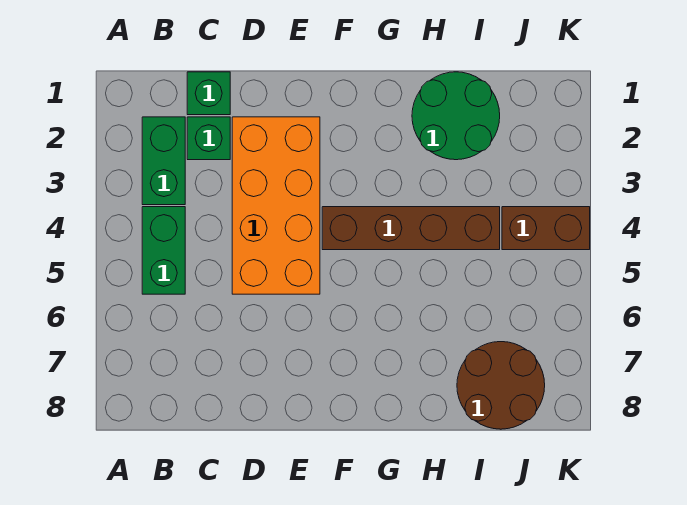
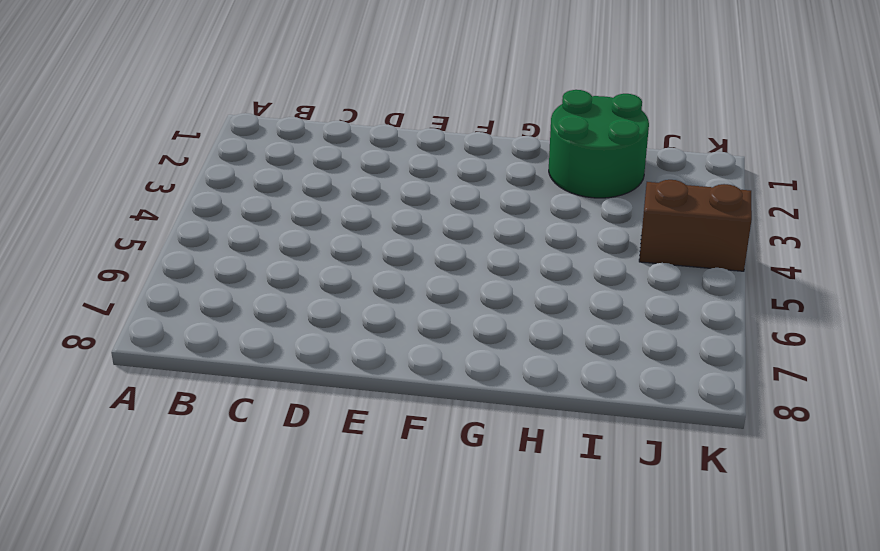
none -> green 1x2 brick [142,117,185,205]
none -> green 1x2 brick [142,207,185,294]

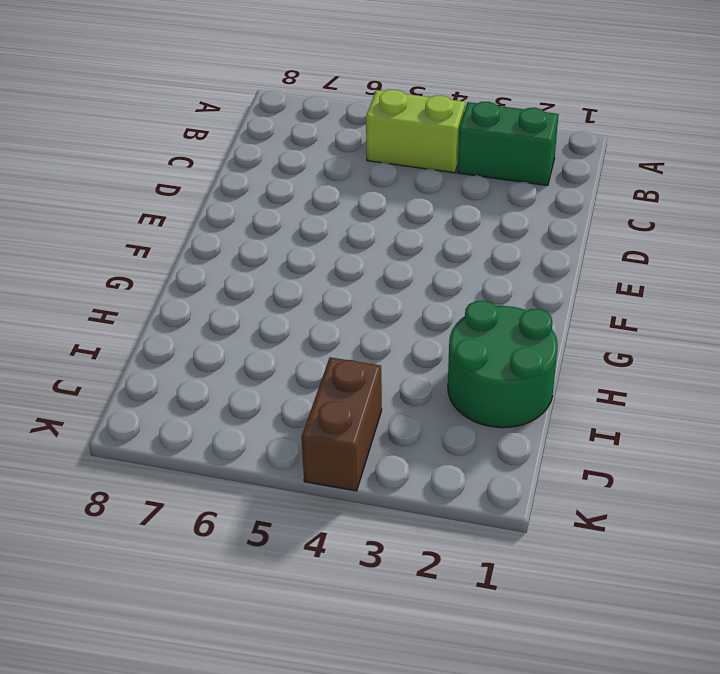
lime 1x2 brick [366,90,465,173] -> green 1x2 brick [142,207,185,294]
none -> green 1x1 brick [187,72,230,115]
none -> green 1x1 brick [187,117,230,160]

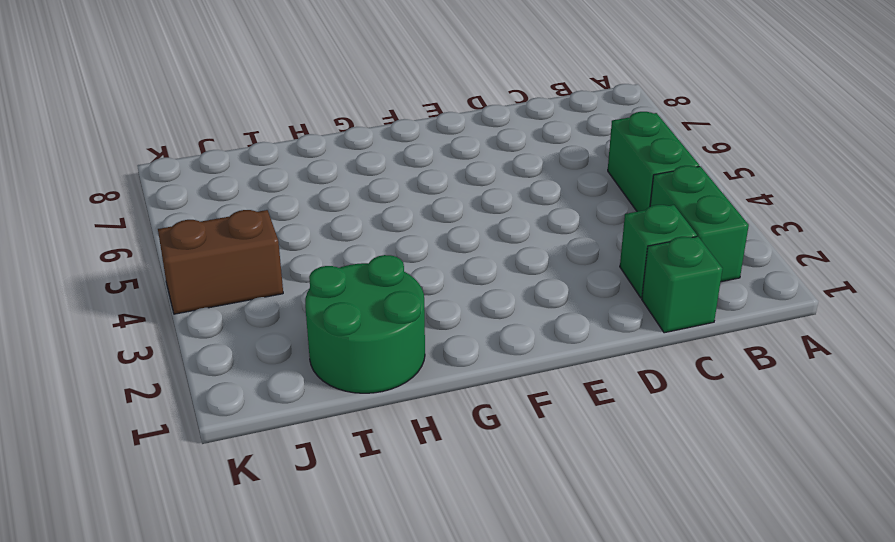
none -> orange 2x4 brick [232,117,320,294]
none -> brown 1x4 brick [322,207,500,250]

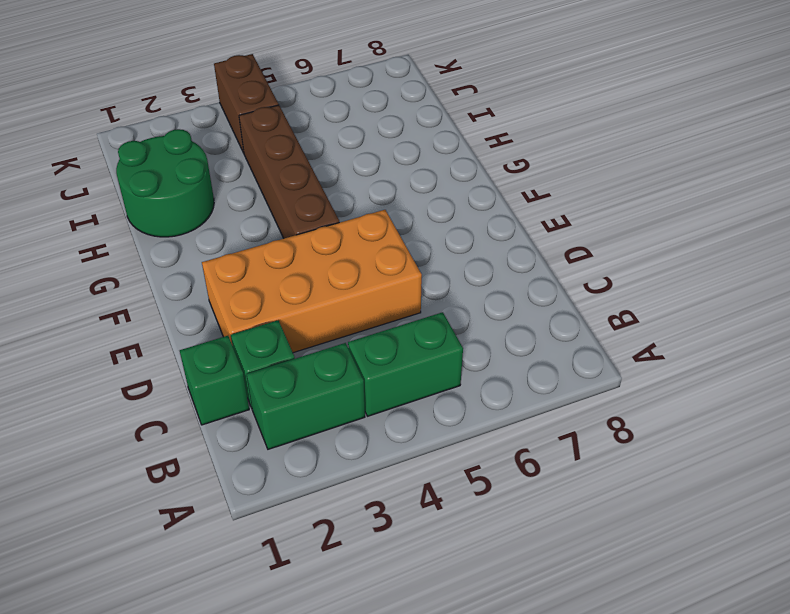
none -> brown 2x2 round brick [457,342,545,429]

